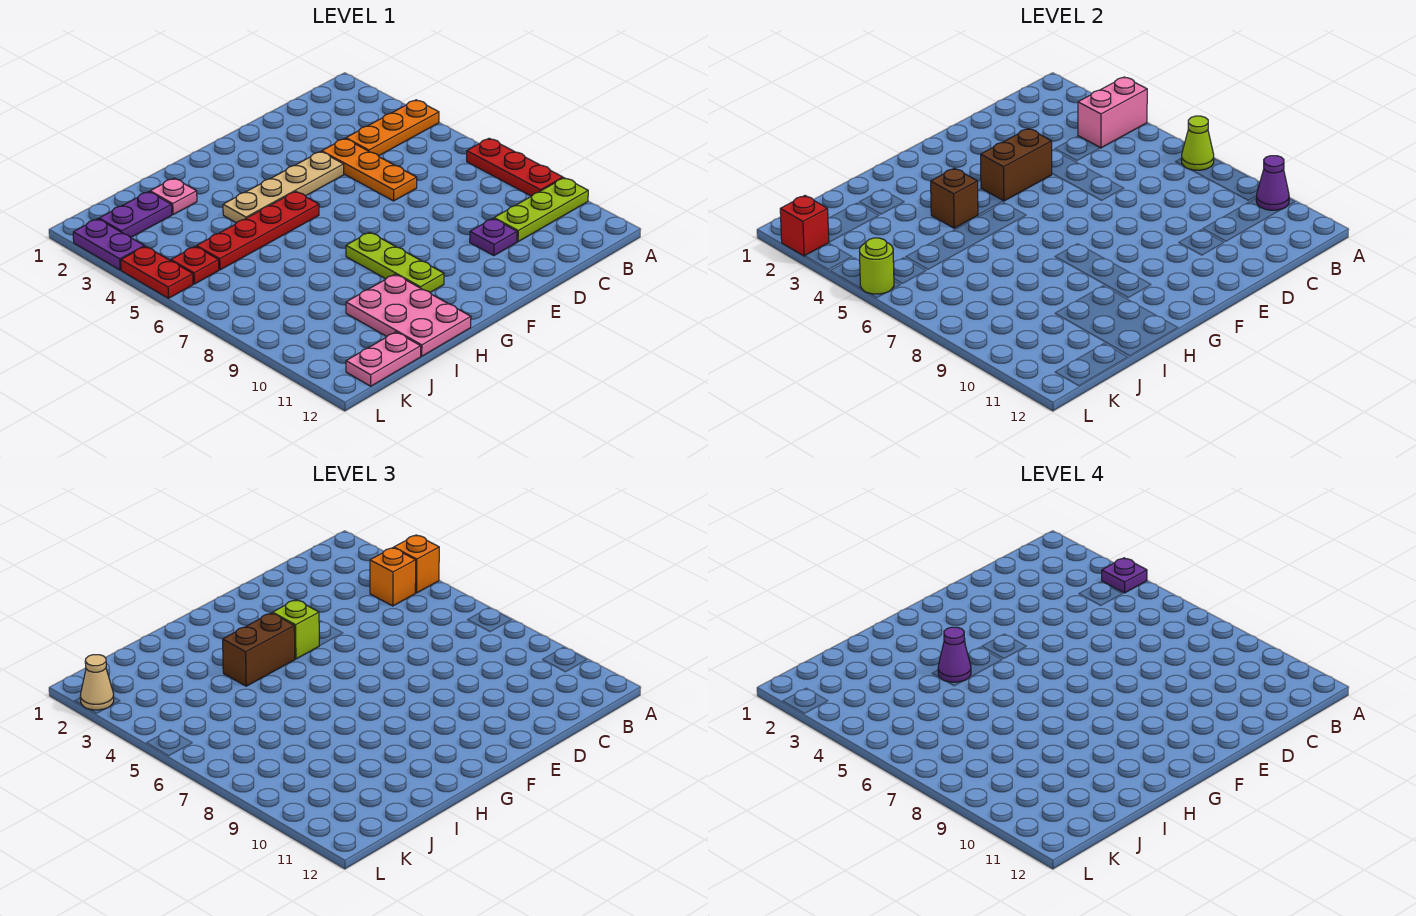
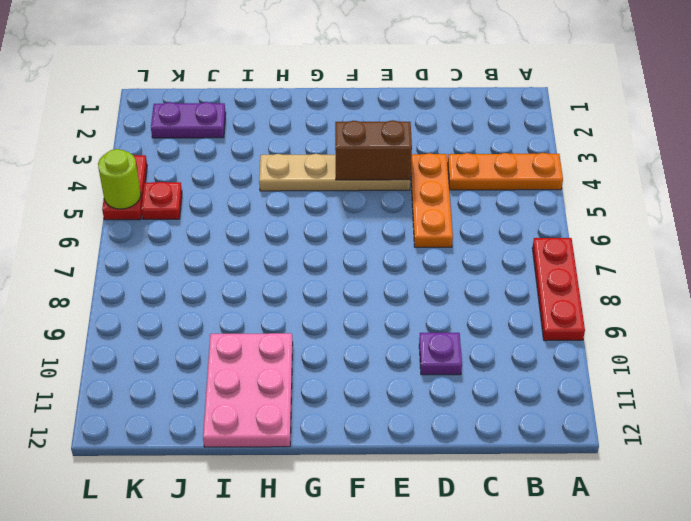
none -> lime 1x3 plate [494,178,588,242]
none -> red 1x4 plate [197,191,319,270]
none -> lime 1x3 plate [346,232,444,292]

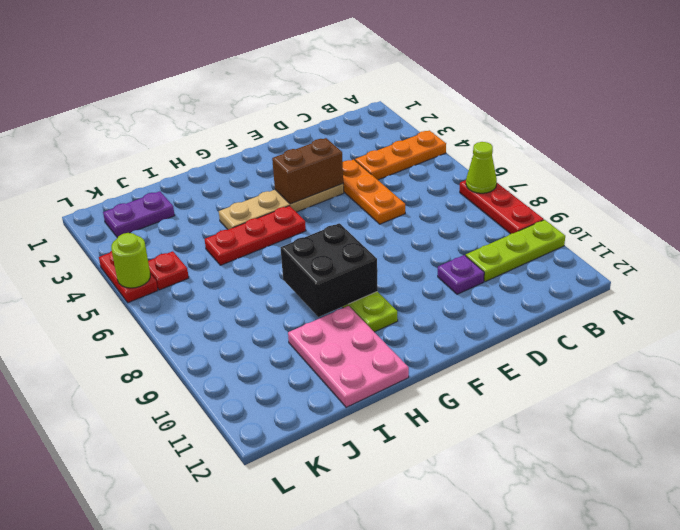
red 1x3 plate [205,206,306,265] -> red 1x4 plate [197,191,319,270]
black 2x2 brick [281,223,378,317] -> none
none -> pink 1x1 plate [150,178,197,215]
none -> pink 1x2 plate [346,332,421,386]
none -> purple 1x2 plate [73,219,144,270]

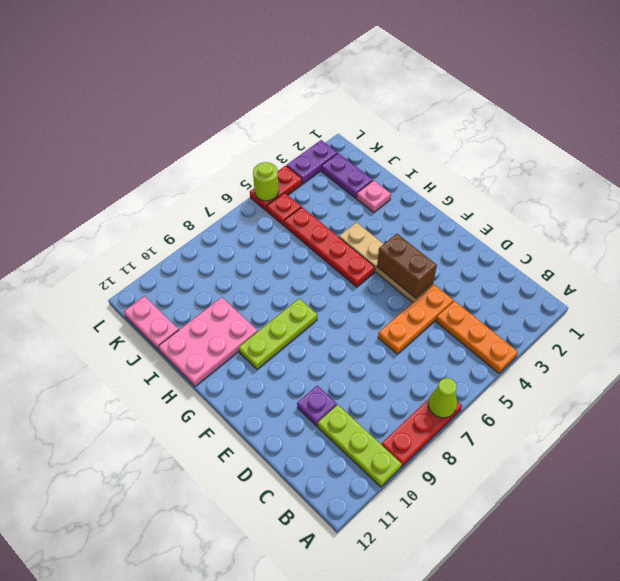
none -> pink 1x2 brick [1078,77,1147,148]
none -> purple 1x1 cone [1256,156,1289,210]
none -> brown 1x1 brick [931,168,978,228]

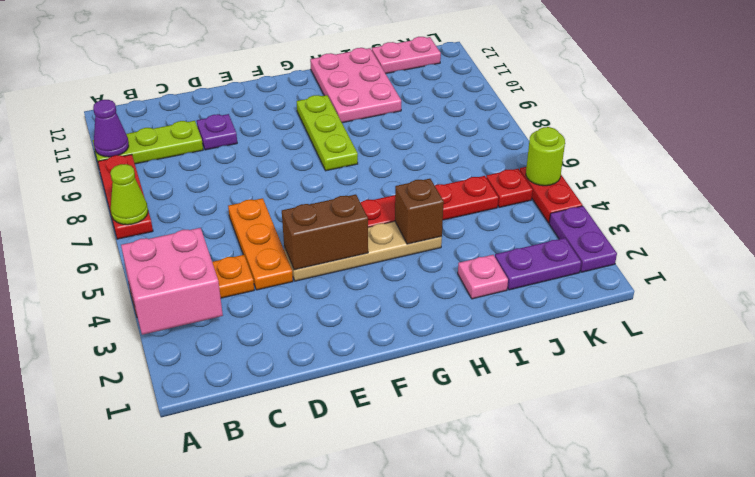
pink 2x2 brick [121,228,223,335] -> pink 1x2 brick [1078,77,1147,148]
none -> red 1x1 brick [780,196,829,256]
none -> orange 1x1 brick [394,535,439,593]
none -> orange 1x1 brick [370,548,416,606]

